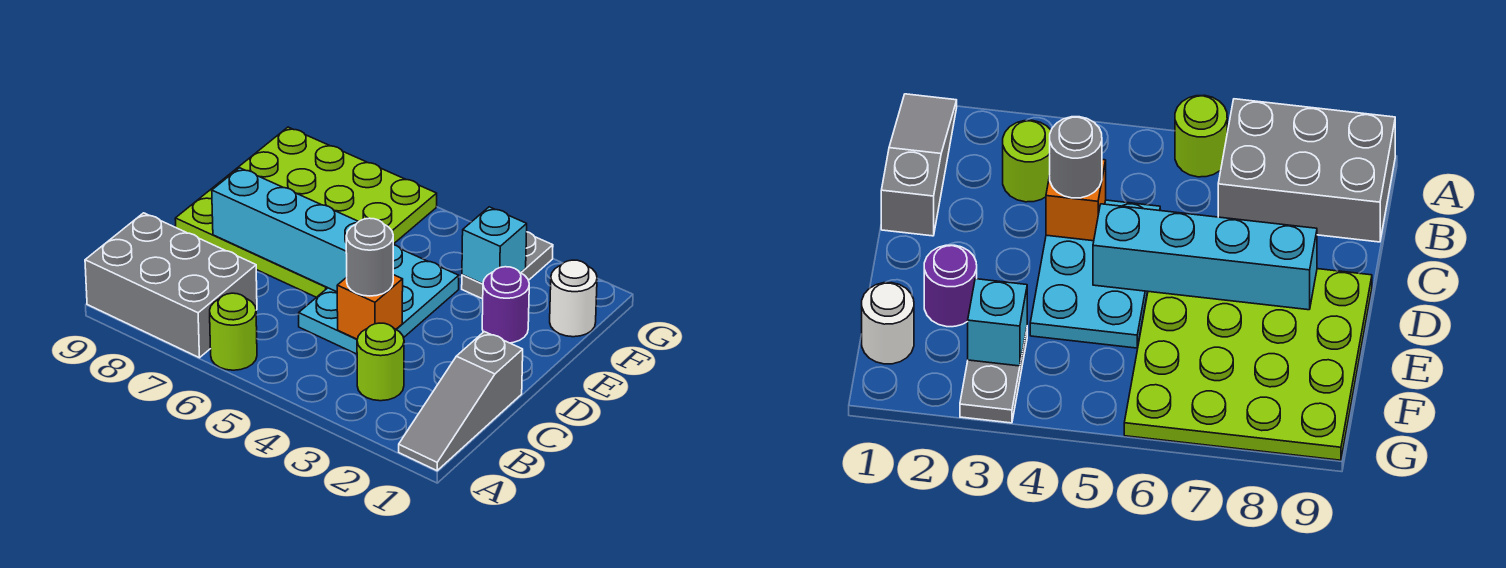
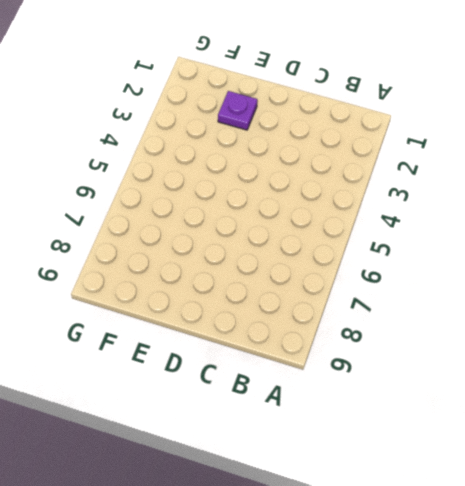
purple 1x1 plate [218,91,257,130] -> purple 1x1 round brick [482,267,529,343]
none -> grey 1x3 slope [399,332,523,471]
none -> lime 1x1 round brick [210,293,257,370]
none -> grey 2x3 brick [85,213,257,358]

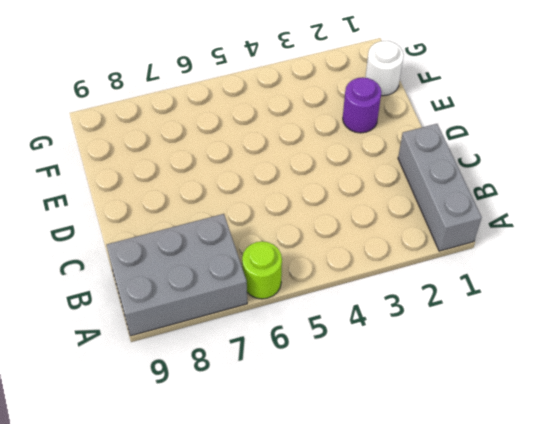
grey 1x3 brick [398,124,482,251] -> grey 1x3 slope [399,332,523,471]
none -> lime 1x1 round brick [357,323,404,401]
none -> cyan 2x3 plate [299,245,459,354]
none -> lime 4x4 plate [175,127,437,297]

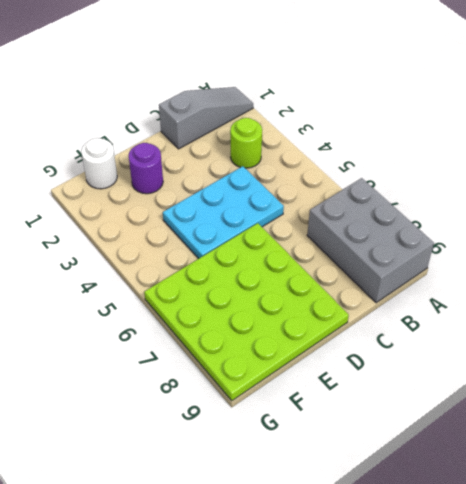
none -> lime 1x1 round brick [210,293,257,370]
none -> grey 1x2 plate [462,232,553,299]
none -> orange 1x1 brick [337,275,403,339]

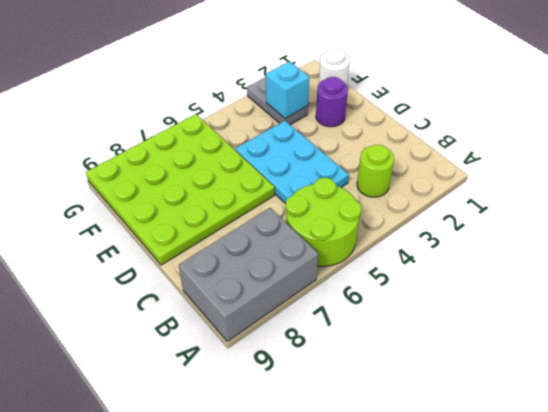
lime 2x2 round brick [286,178,361,266] -> lime 1x1 round brick [210,293,257,370]
none -> grey 1x3 slope [399,332,523,471]
none -> orange 1x1 brick [337,275,403,339]
none -> cyan 1x4 brick [212,168,359,292]

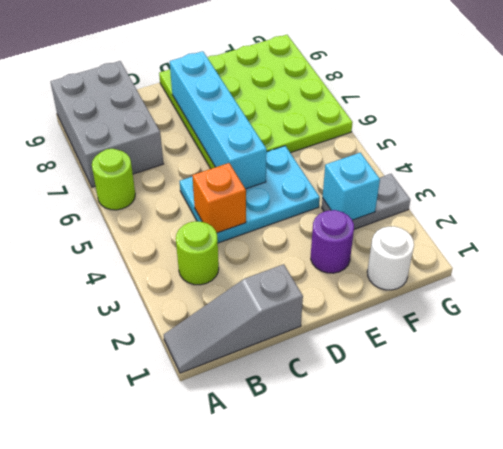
none -> grey 1x1 round brick [346,218,393,296]

